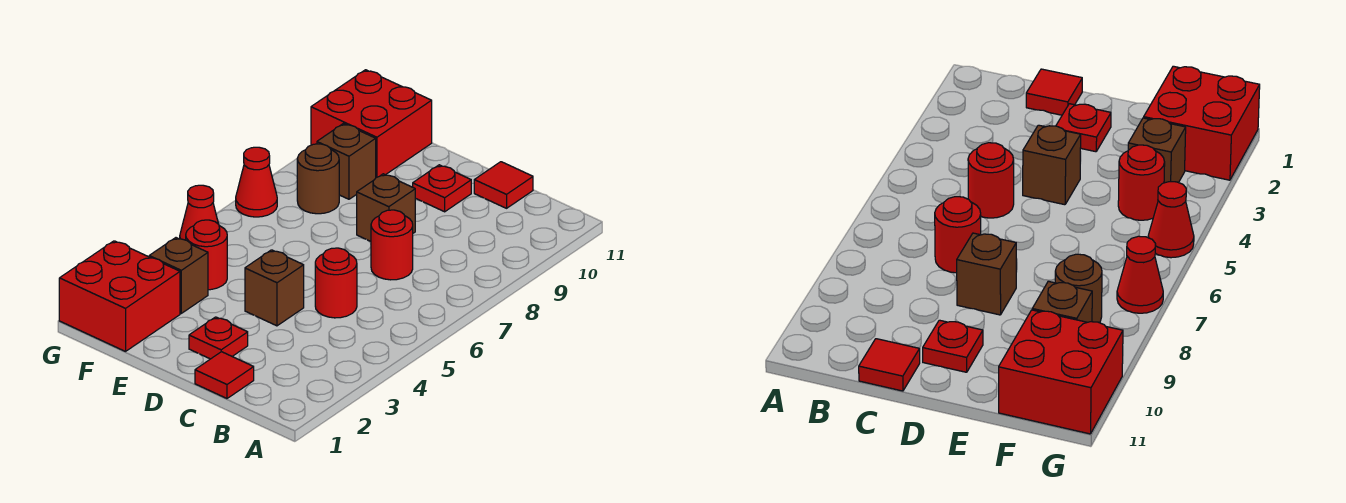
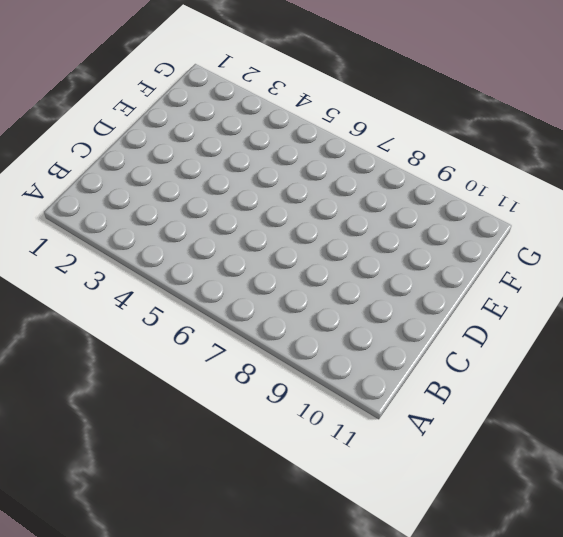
none -> red 1x1 tile [195,352,254,398]
none -> red 1x1 round brick [315,248,357,318]
none -> red 1x1 round brick [371,210,413,280]

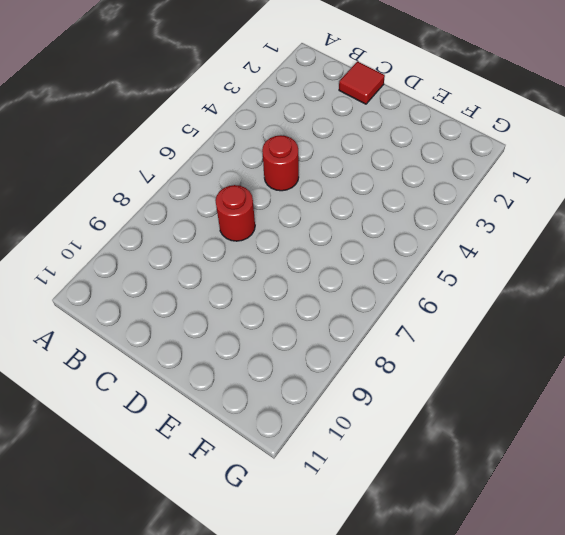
none -> red 1x1 tile [474,162,533,208]
none -> red 1x1 plate [189,317,248,359]
none -> brown 1x1 brick [245,250,304,326]

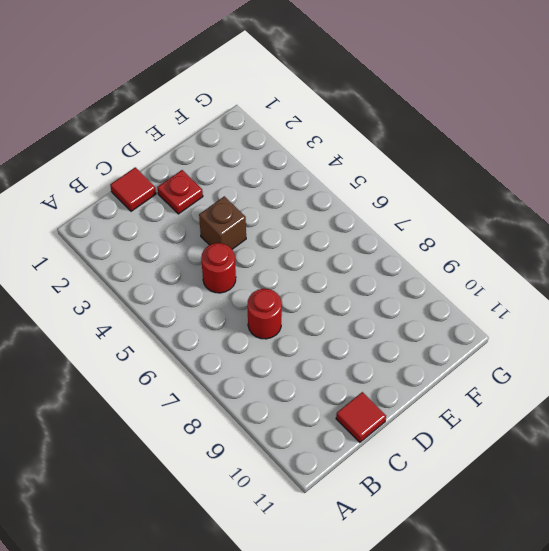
none -> brown 1x1 brick [357,174,415,241]
none -> red 1x1 plate [413,165,471,212]
none -> red 2x2 brick [59,241,180,351]

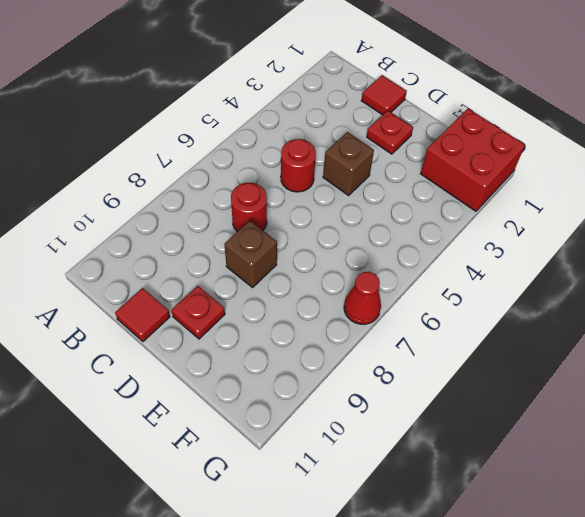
none -> brown 1x1 brick [149,238,208,313]
none -> red 1x1 round brick [186,220,227,290]
none -> brown 1x1 round brick [297,144,339,214]

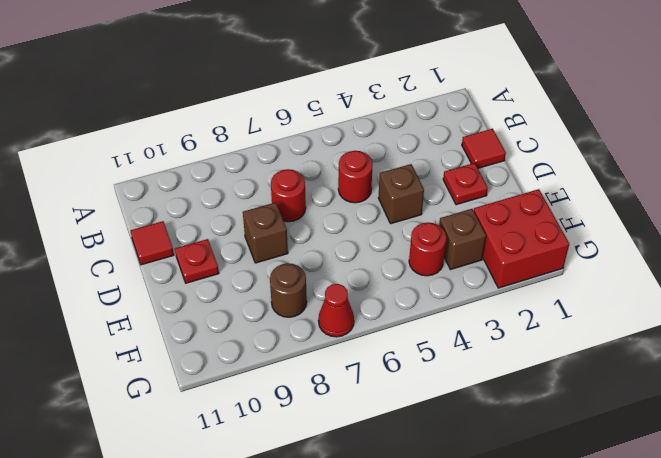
none -> brown 1x1 brick [317,124,376,199]
none -> red 2x2 brick [311,70,432,178]
none -> red 1x1 cone [180,185,218,240]

